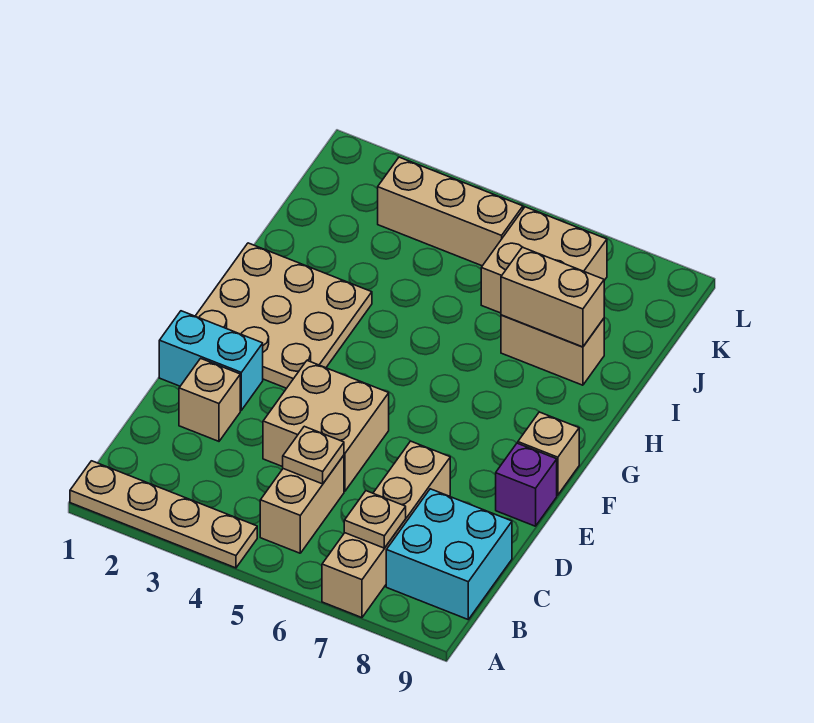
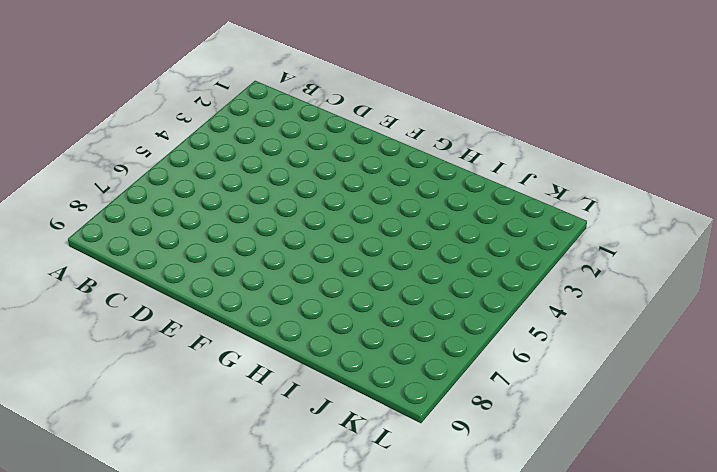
none -> tan 1x4 plate [70,461,257,568]
none -> tan 1x4 brick [322,441,450,618]
none -> tan 1x2 brick [260,455,344,553]

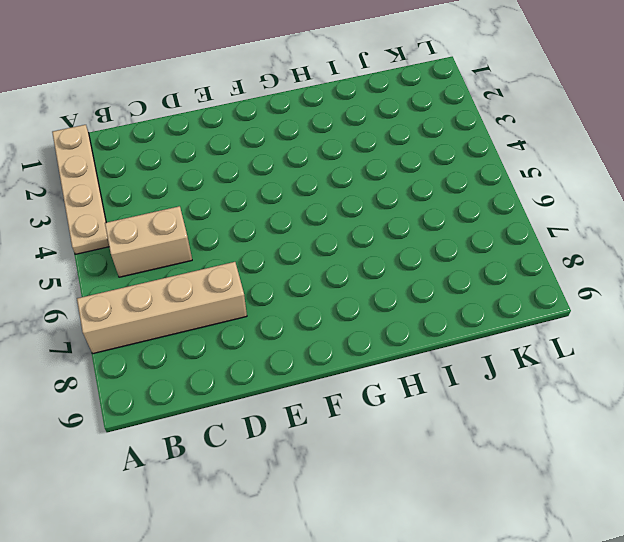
none -> cyan 2x2 brick [386,489,512,619]
none -> tan 1x1 brick [179,358,240,441]
none -> tan 2x2 brick [263,360,389,491]

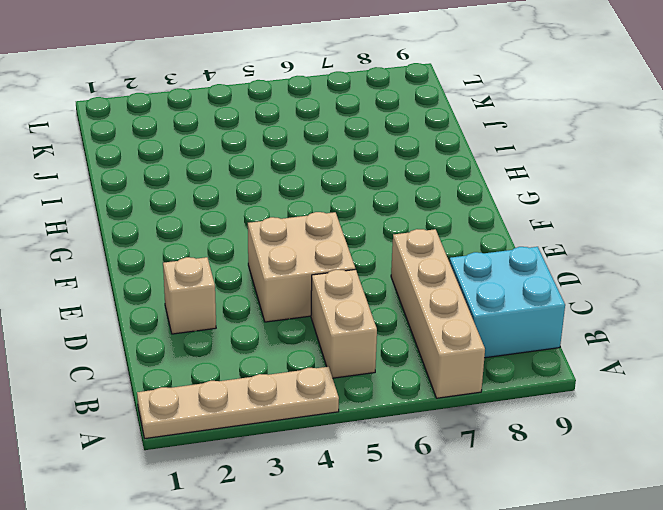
none -> cyan 1x2 brick [159,311,263,410]
none -> purple 1x1 brick [496,443,557,526]
none -> tan 3x3 plate [196,243,372,388]

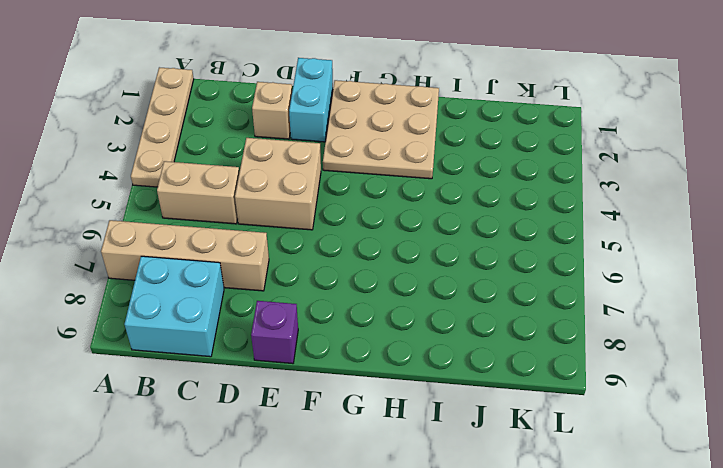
none -> tan 1x1 brick [518,412,579,495]
none -> tan 1x2 brick [501,315,604,385]
none -> tan 2x2 brick [481,207,607,313]

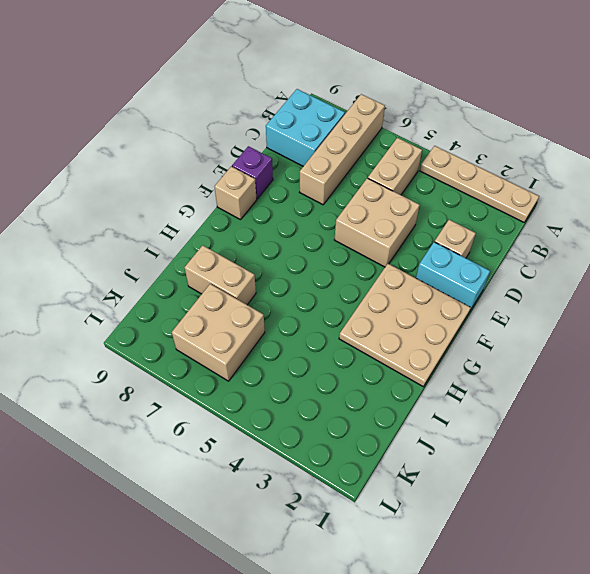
none -> tan 1x3 brick [378,157,523,266]
none -> tan 1x1 plate [344,491,406,548]
none -> tan 1x1 plate [283,426,344,484]

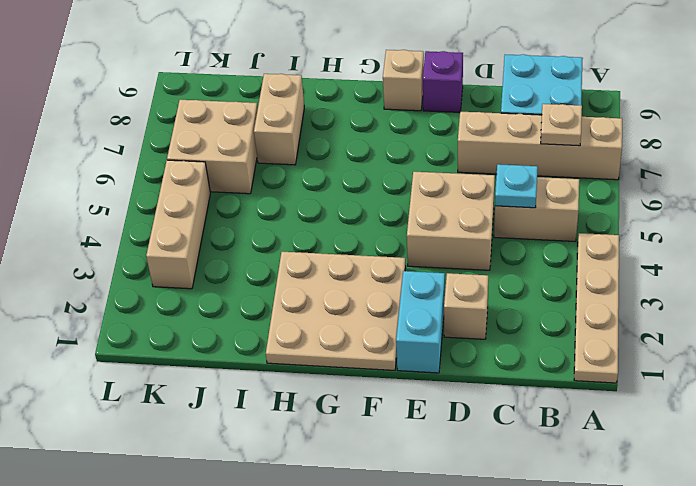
cyan 1x1 plate [495,164,538,208] -> tan 1x1 plate [283,426,344,484]
none -> tan 1x2 brick [501,247,604,347]

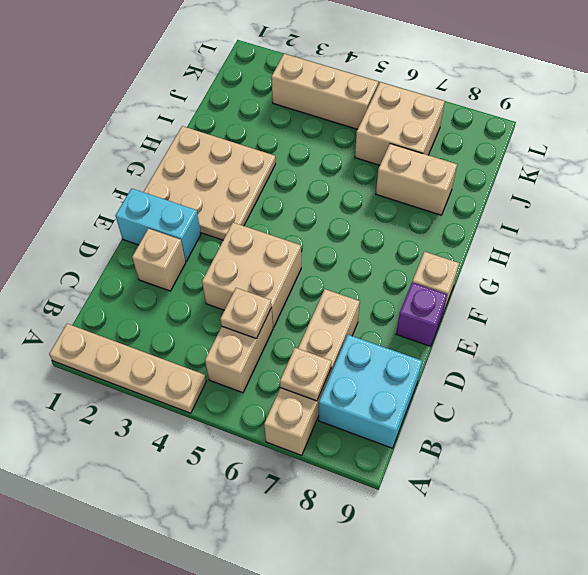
none -> tan 1x2 brick [501,247,604,347]

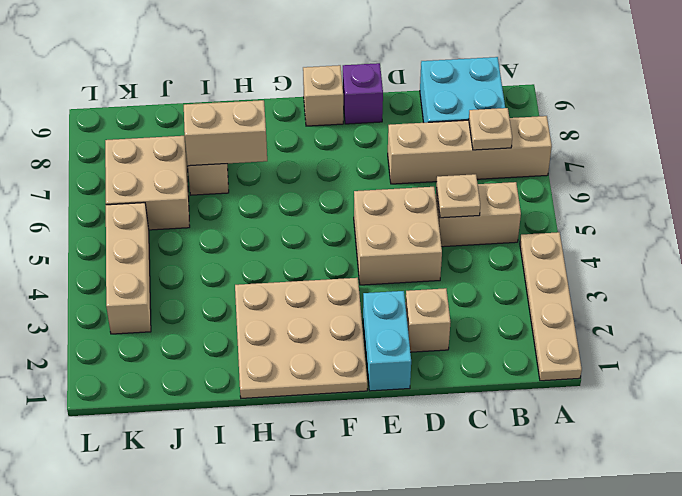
tan 1x2 brick [184,100,267,166] -> tan 1x2 brick turned to [501,247,604,347]

